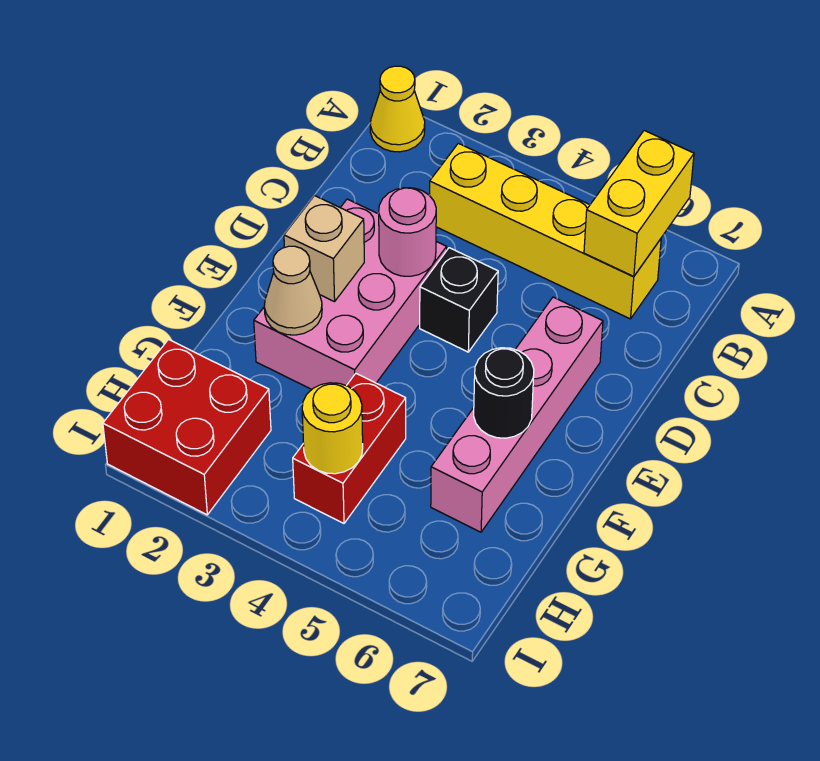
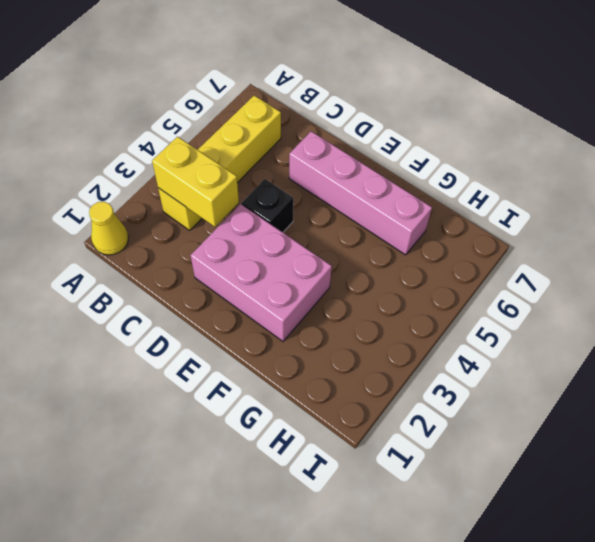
yellow 1x2 brick [152,137,239,227] -> yellow 1x2 brick moved to [584,131,694,276]
none -> red 1x2 brick [293,374,406,523]
none -> red 2x2 brick [103,340,271,515]
none -> pink 1x1 round brick [379,188,436,276]

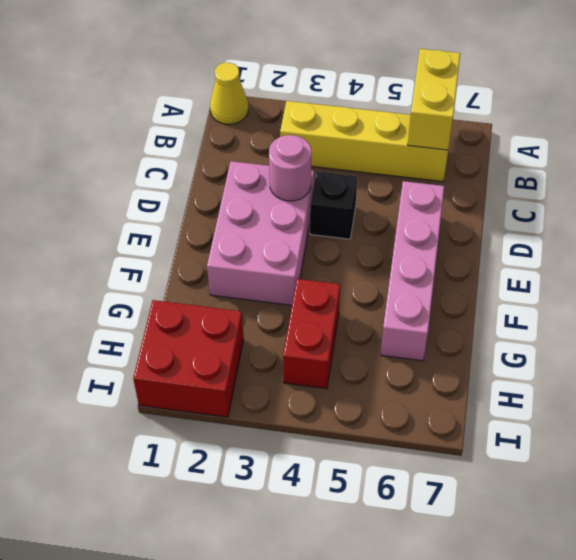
none -> tan 1x1 brick [284,196,364,302]
none -> tan 1x1 cone [264,246,322,335]
none -> black 1x1 round brick [474,348,534,438]

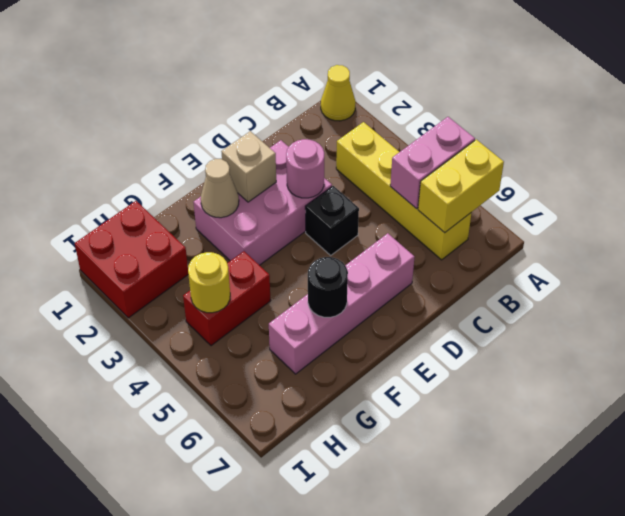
pink 1x2 brick [390,117,475,209] -> none

